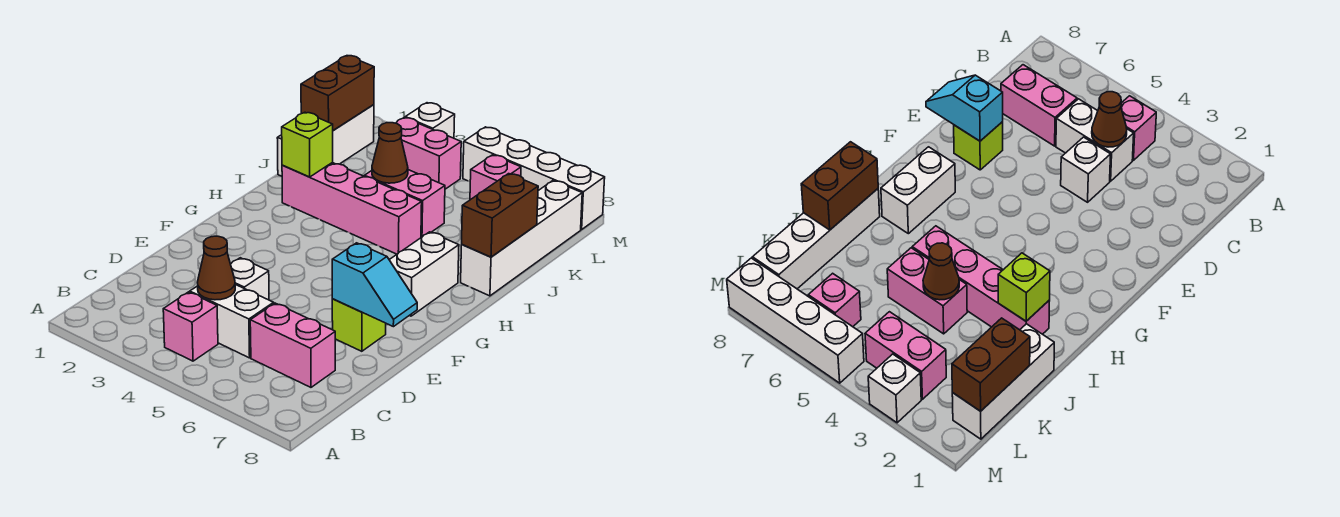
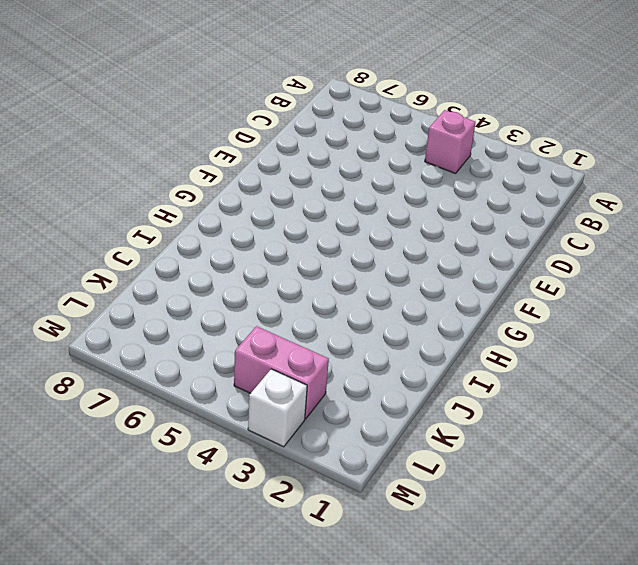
none -> white 1x2 brick [190,284,274,358]
none -> pink 1x2 brick [250,303,335,387]
none -> white 1x1 brick [231,258,269,300]

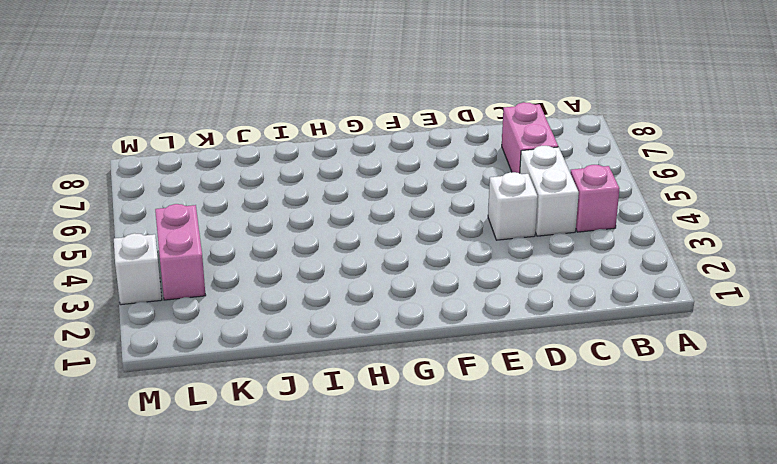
none -> lime 1x1 brick [332,299,386,351]
none -> white 1x2 brick [390,232,459,316]
none -> pink 1x4 brick [282,163,422,254]

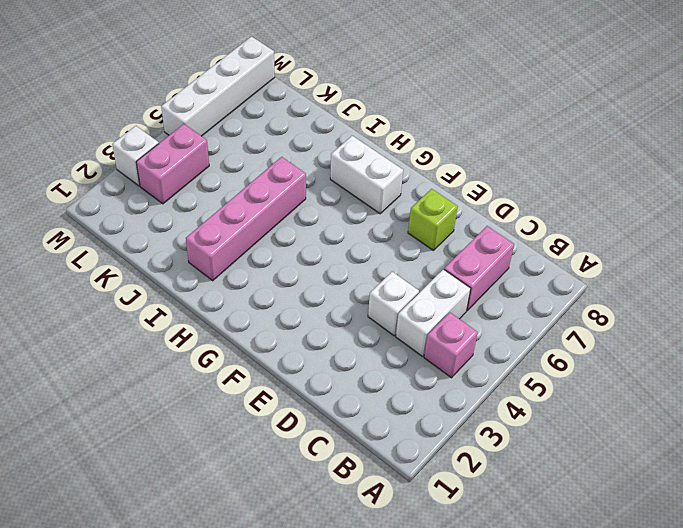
none -> white 1x4 brick [461,181,582,296]
none -> white 1x3 brick [277,105,374,176]
none -> pink 1x2 brick [364,170,445,237]

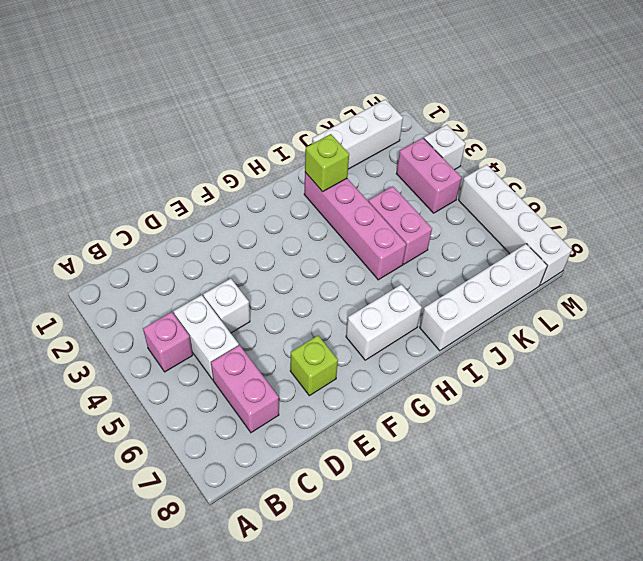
none -> pink 1x1 brick [470,155,521,200]
none -> brown 1x1 cone [197,236,235,300]
none -> cyan 1x2 slope [332,243,417,327]

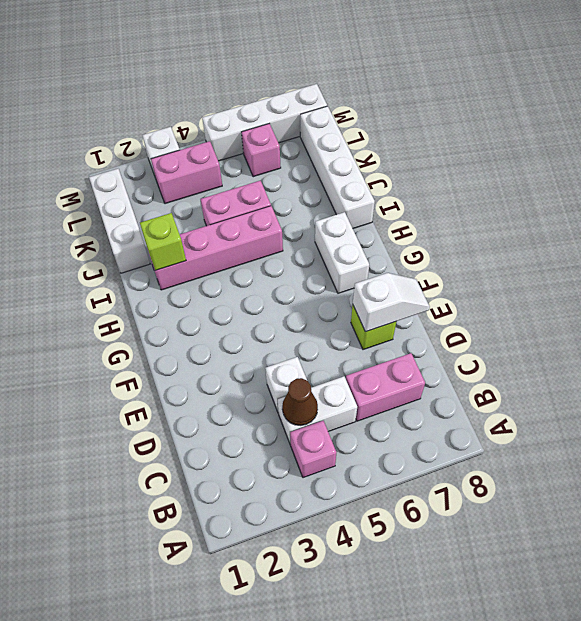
white 1x2 slope [353,273,430,332] -> cyan 1x2 slope [332,243,417,327]
none -> brown 1x2 brick [462,174,538,257]
none -> brown 1x1 cone [372,123,408,183]
none -> brown 1x2 brick [301,56,374,130]

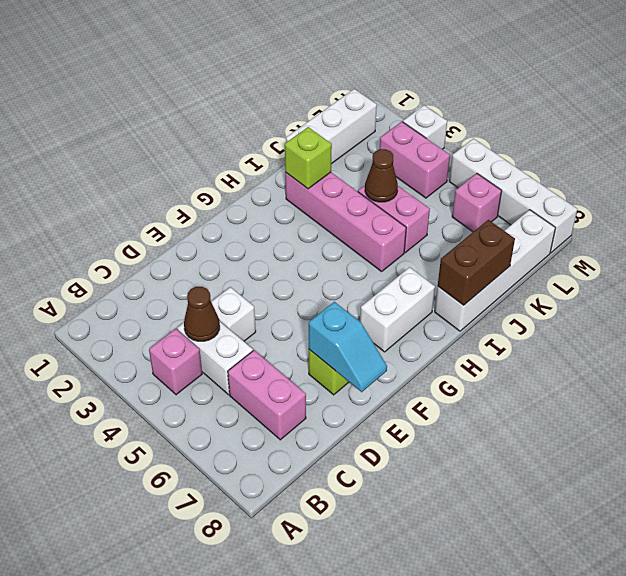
none -> brown 1x2 brick [301,56,374,130]

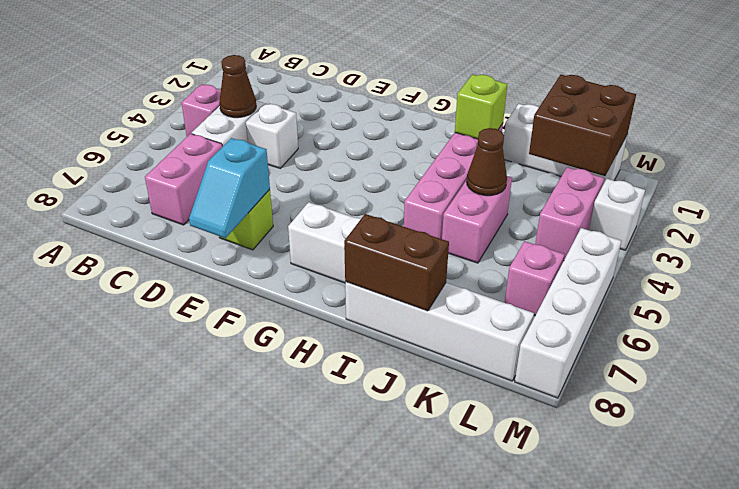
brown 2x2 brick [529,75,636,176] -> brown 1x2 brick [301,56,374,130]

